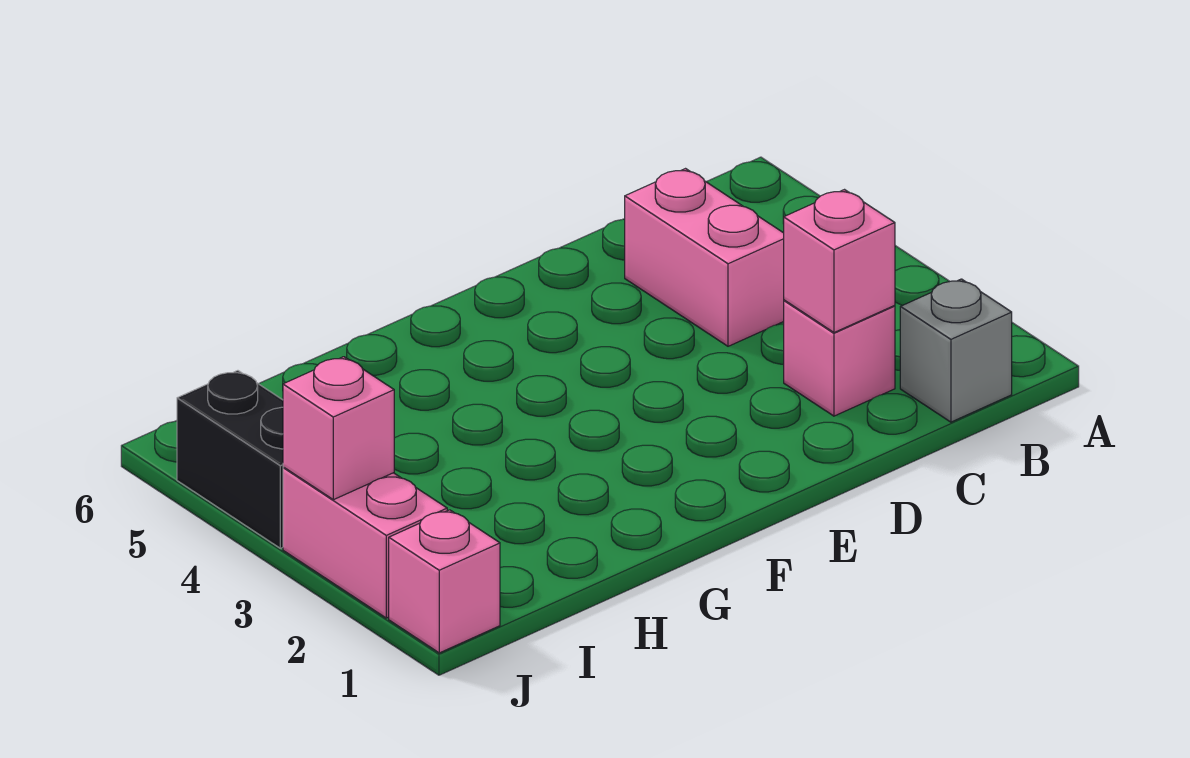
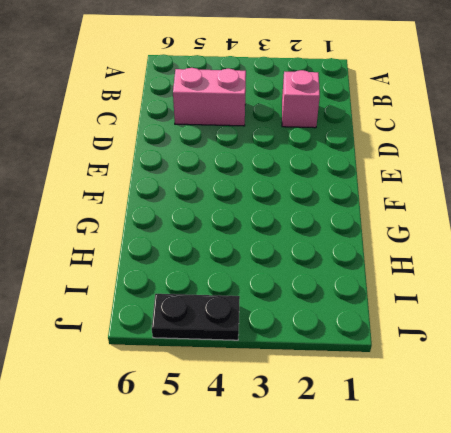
black 1x2 plate [152,294,240,340] -> black 1x2 brick [177,371,283,548]
none -> grey 1x1 brick [900,279,1012,422]
none -> pink 1x1 brick [389,510,500,653]

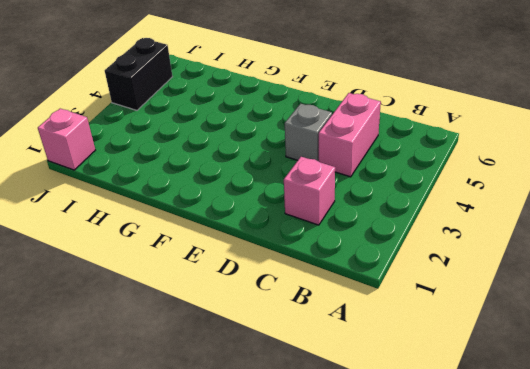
grey 1x1 brick [285,104,332,161] -> grey 1x1 brick moved to [900,279,1012,422]
none -> pink 1x2 brick [283,467,447,618]
none -> pink 1x1 brick [784,190,895,333]

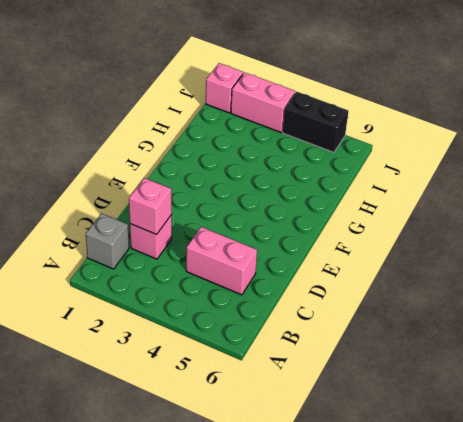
none -> pink 1x1 brick [283,357,394,500]

